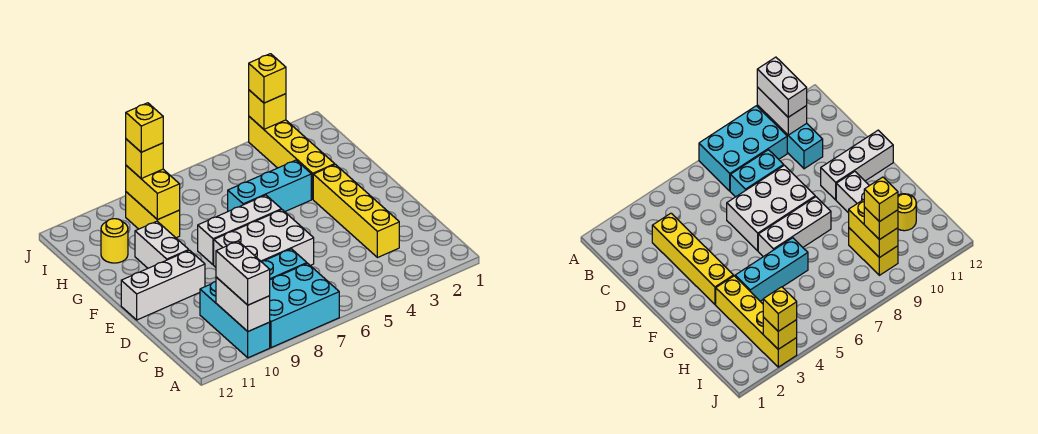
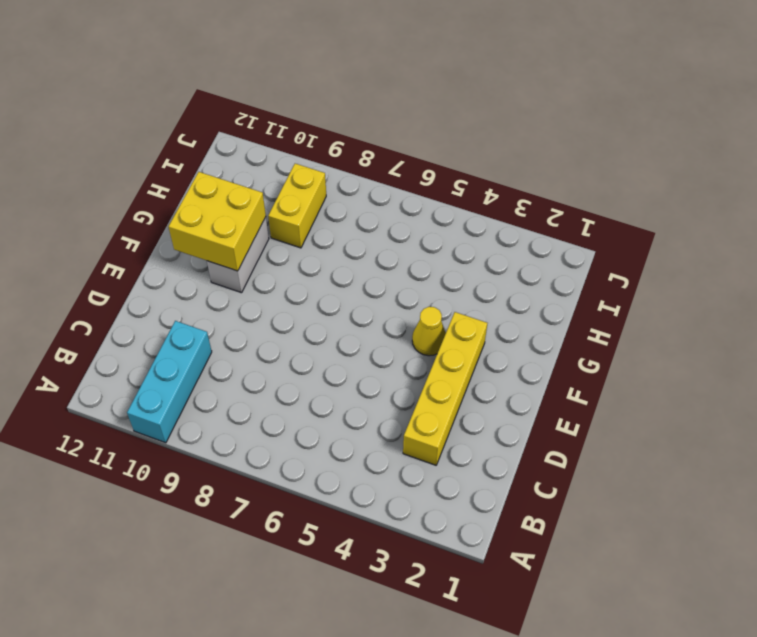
yellow 1x1 cone [412,307,446,356] -> none
yellow 2x2 brick [169,172,266,271] -> none
none -> cyan 2x3 brick [270,263,339,348]
none -> cyan 1x2 brick [261,249,307,280]
none -> white 2x3 brick [214,210,314,267]

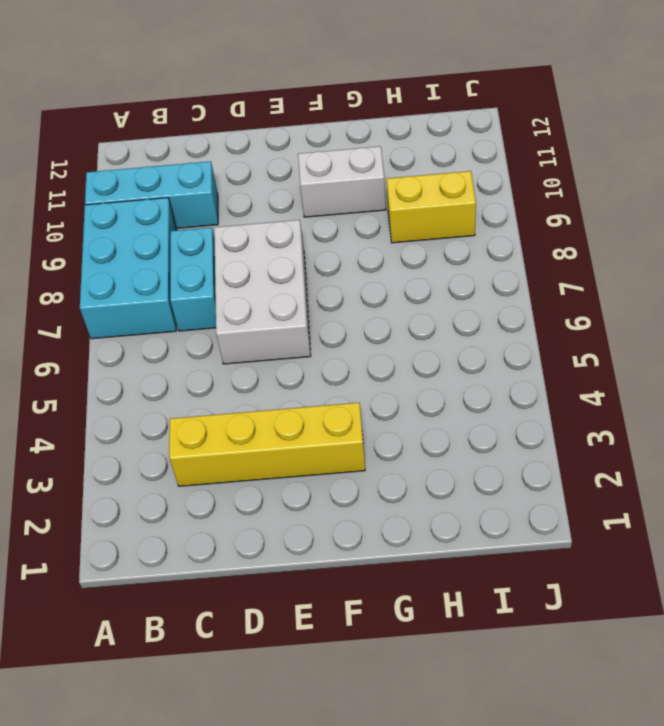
none -> white 1x3 brick [121,250,205,320]
none -> white 1x3 brick [198,195,281,265]
none -> yellow 1x4 brick [249,117,335,199]

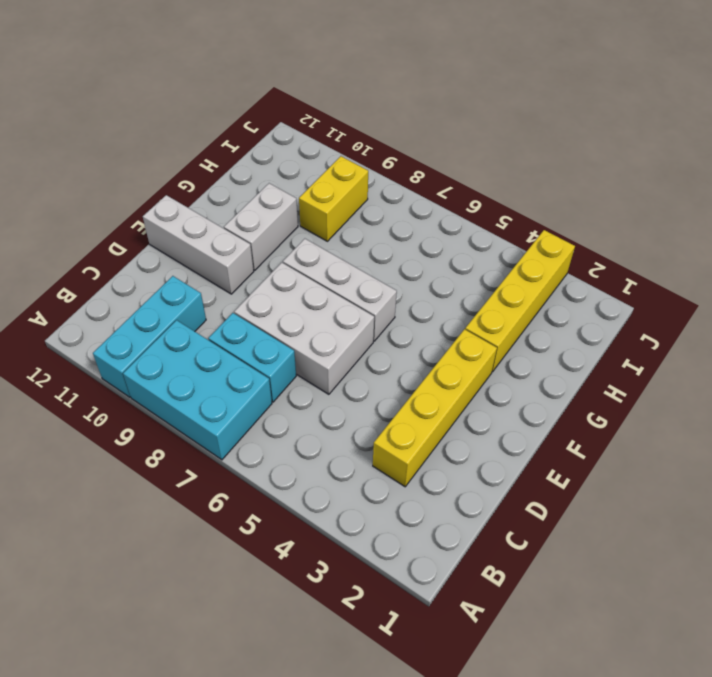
none -> cyan 1x3 brick [228,160,311,212]
none -> yellow 1x1 round brick [101,219,128,263]
none -> white 1x2 brick [216,277,270,331]

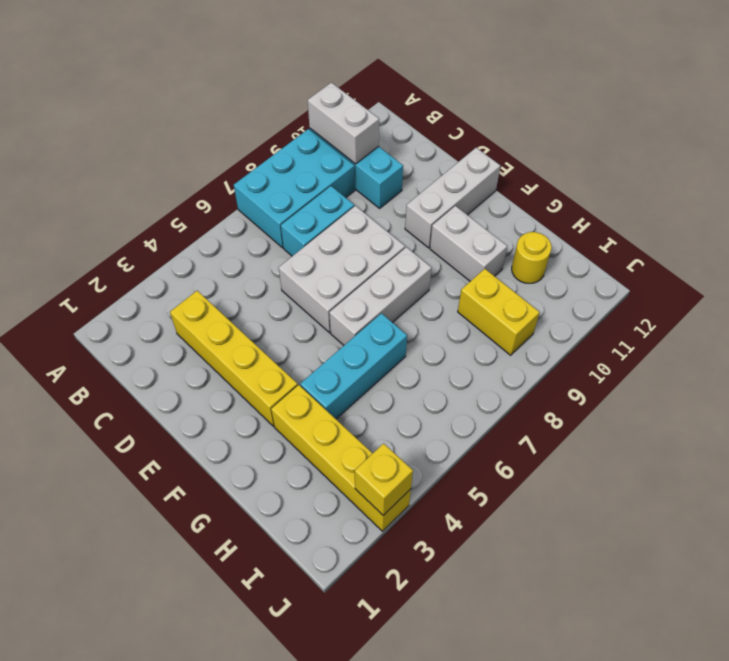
none -> yellow 1x2 brick [126,166,180,220]
none -> white 1x2 brick [216,241,270,305]
none -> yellow 1x1 brick [126,139,163,178]

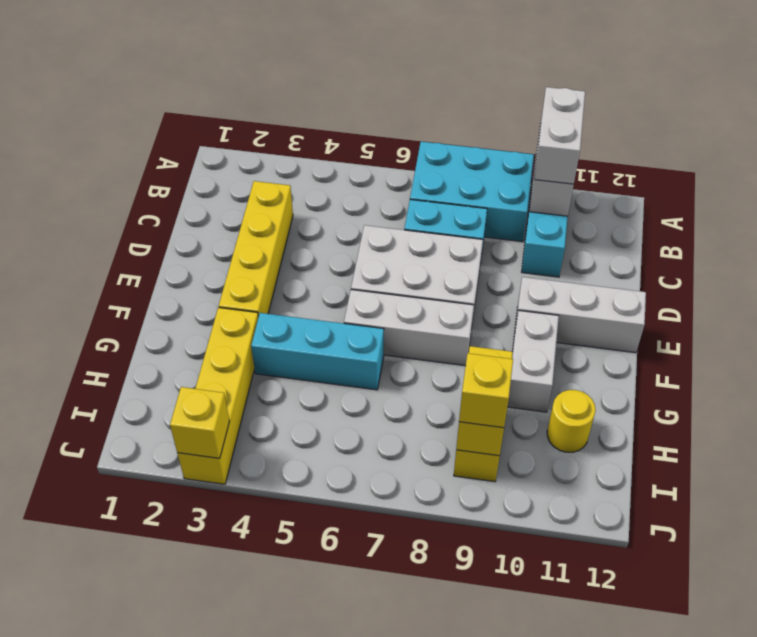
none -> yellow 1x1 brick [249,54,286,103]
none -> yellow 1x1 brick [126,103,163,152]

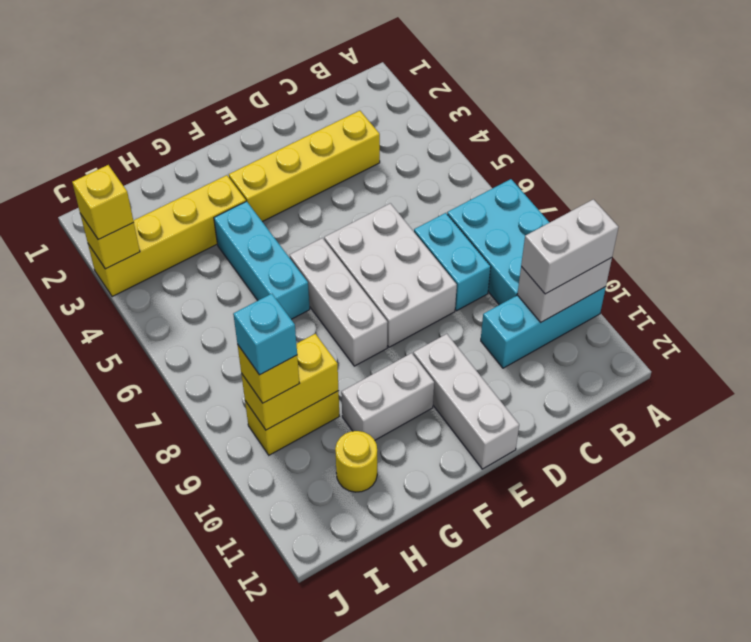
cyan 1x1 brick [233,294,297,375] -> yellow 1x1 brick [126,103,163,152]

